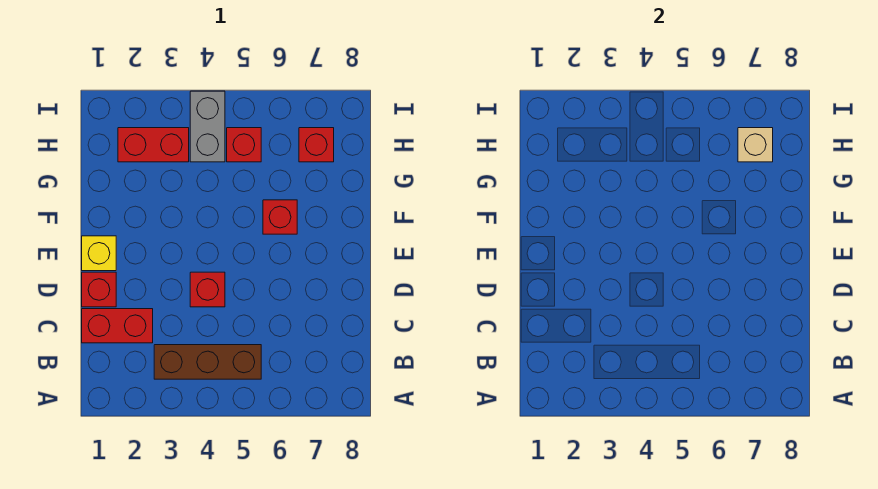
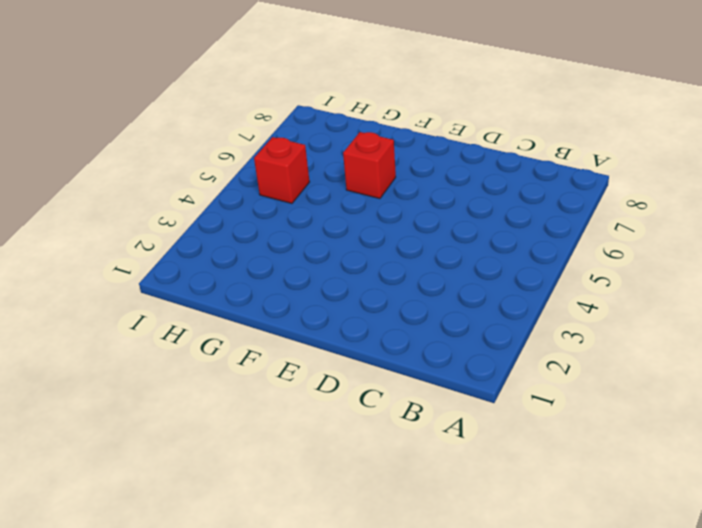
none -> brown 1x3 brick [154,345,261,379]
none -> red 1x2 brick [82,309,153,343]

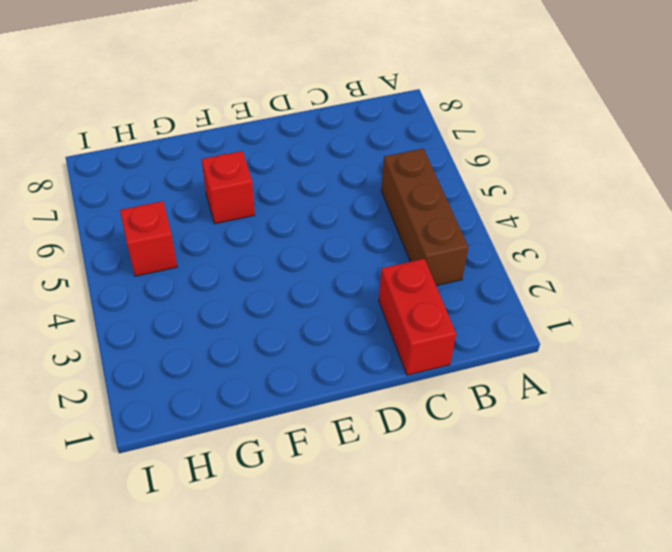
none -> red 1x1 brick [82,272,116,307]
none -> red 1x1 brick [190,272,225,307]

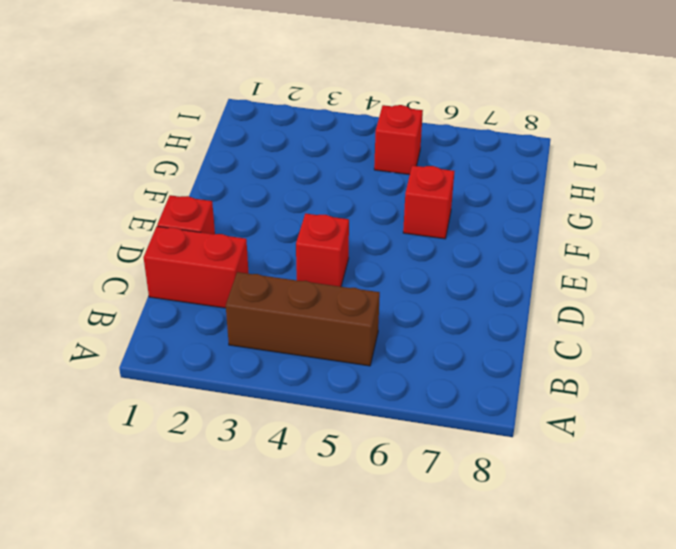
none -> yellow 1x1 brick [82,236,116,271]
none -> red 1x2 brick [118,128,189,162]

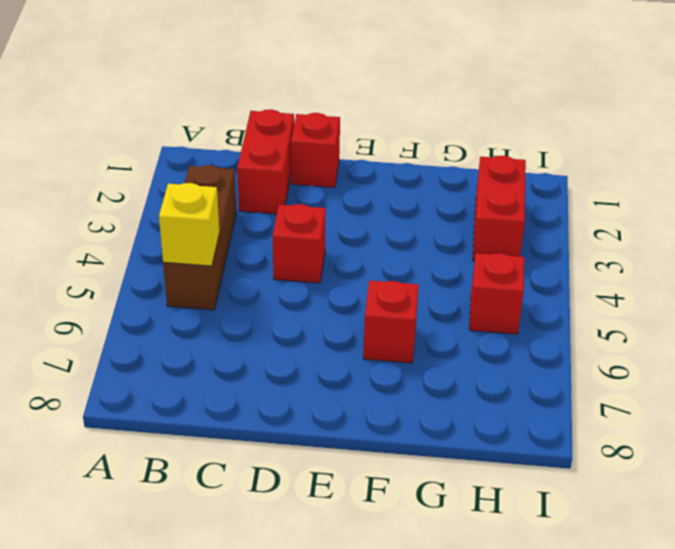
yellow 1x1 brick [159,183,220,266] -> yellow 1x1 brick moved to [82,236,116,271]
none -> grey 1x2 brick [190,91,225,162]
none -> red 1x1 brick [299,128,334,162]

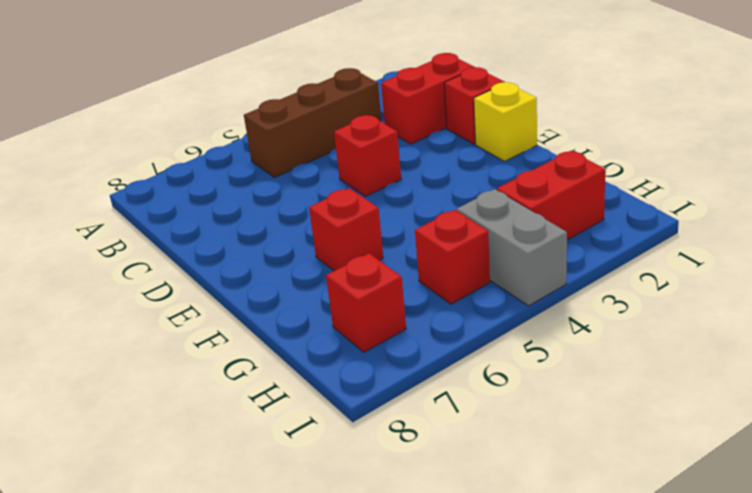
none -> tan 1x1 brick [738,128,773,162]

